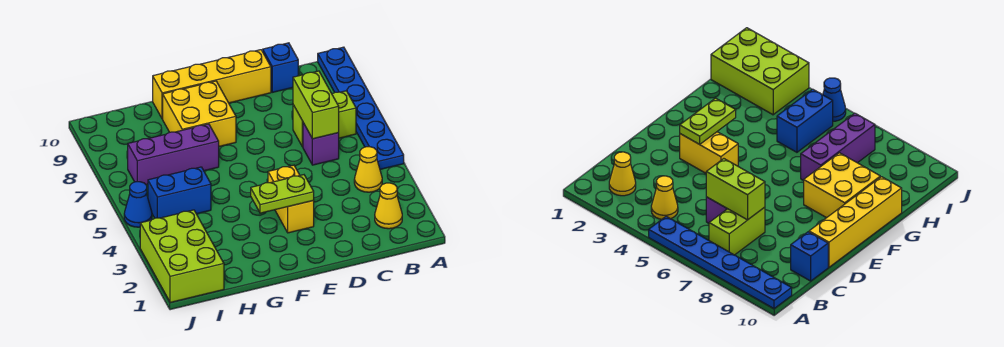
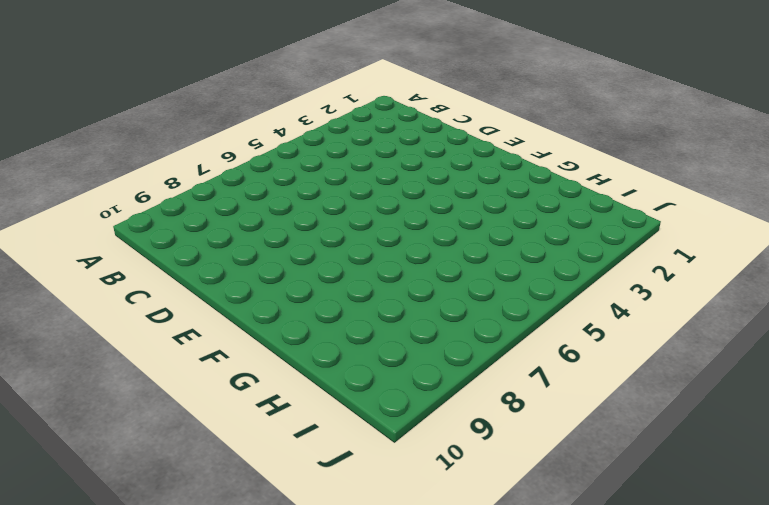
none -> blue 1x6 plate [318,47,404,169]
none -> yellow 1x1 cone [375,183,402,229]
none -> yellow 1x1 cone [354,147,382,192]

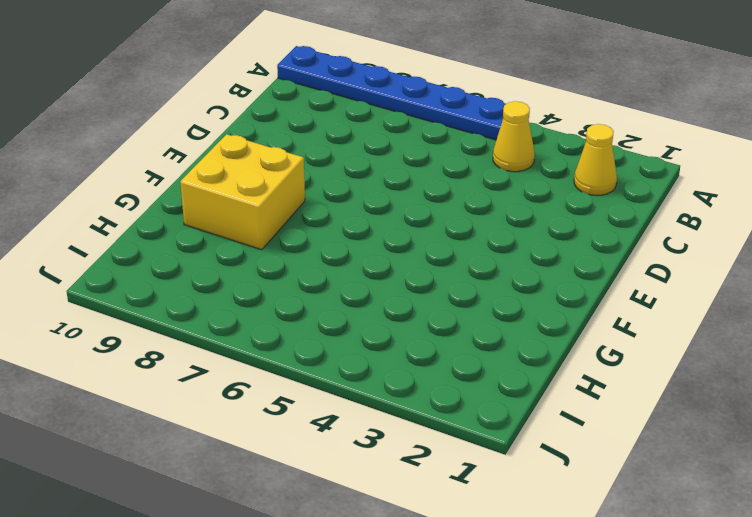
none -> lime 1x2 brick [293,91,356,147]
none -> purple 1x1 brick [303,123,339,165]
none -> blue 1x1 brick [263,43,298,92]

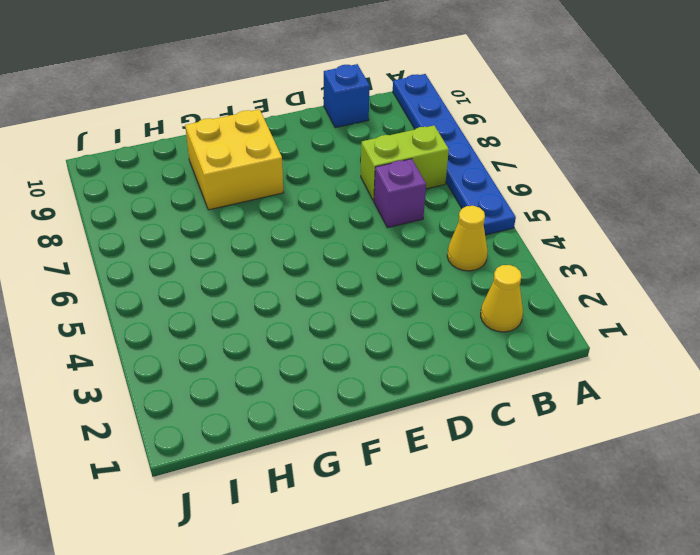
none -> yellow 1x4 brick [153,50,271,119]
none -> yellow 1x2 brick [268,165,314,233]
none -> purple 1x3 brick [128,124,219,185]

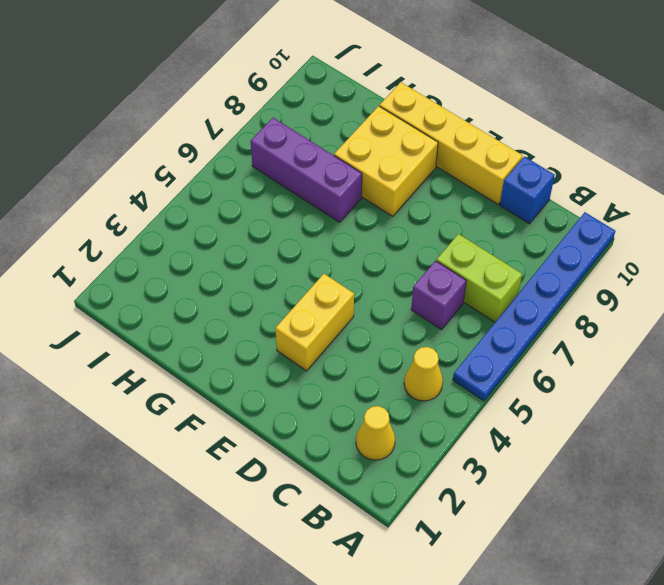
none -> blue 1x2 brick [148,167,211,218]
none -> lime 2x3 brick [140,210,224,302]
none -> blue 1x1 cone [124,182,152,227]

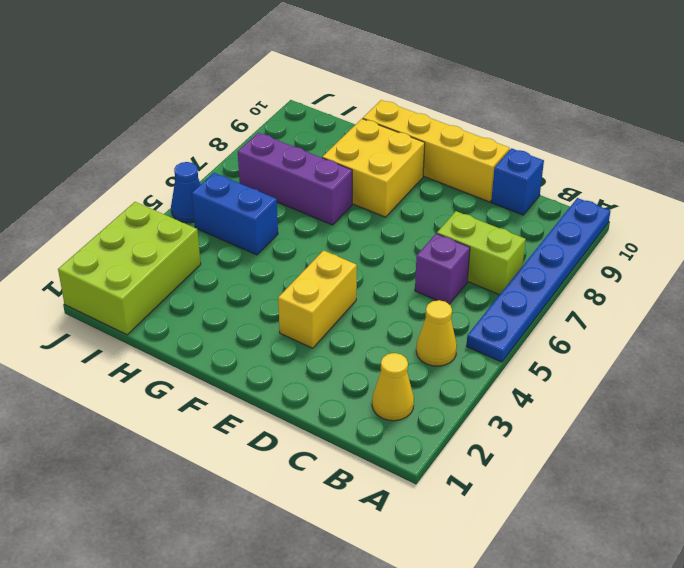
none -> lime 1x2 brick [293,71,339,139]
none -> lime 1x2 plate [251,175,314,213]

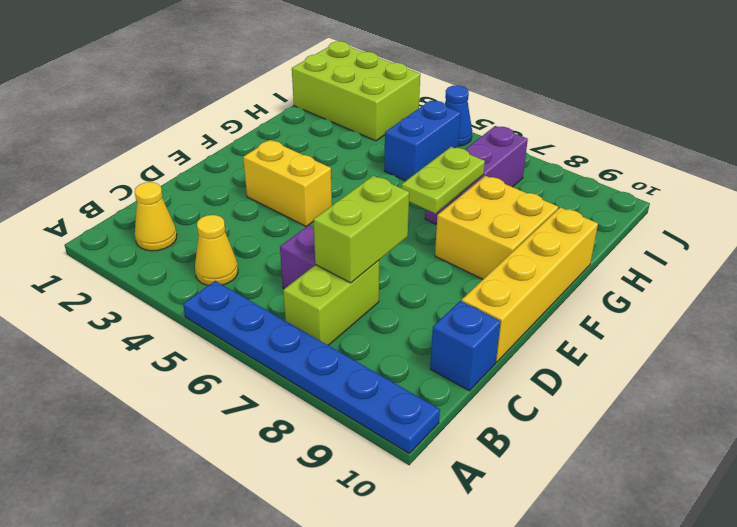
lime 1x2 brick [313,176,409,283] -> lime 1x2 brick turned to [293,71,339,139]
lime 1x2 plate [402,147,485,214] -> lime 1x2 plate moved to [251,175,314,213]

